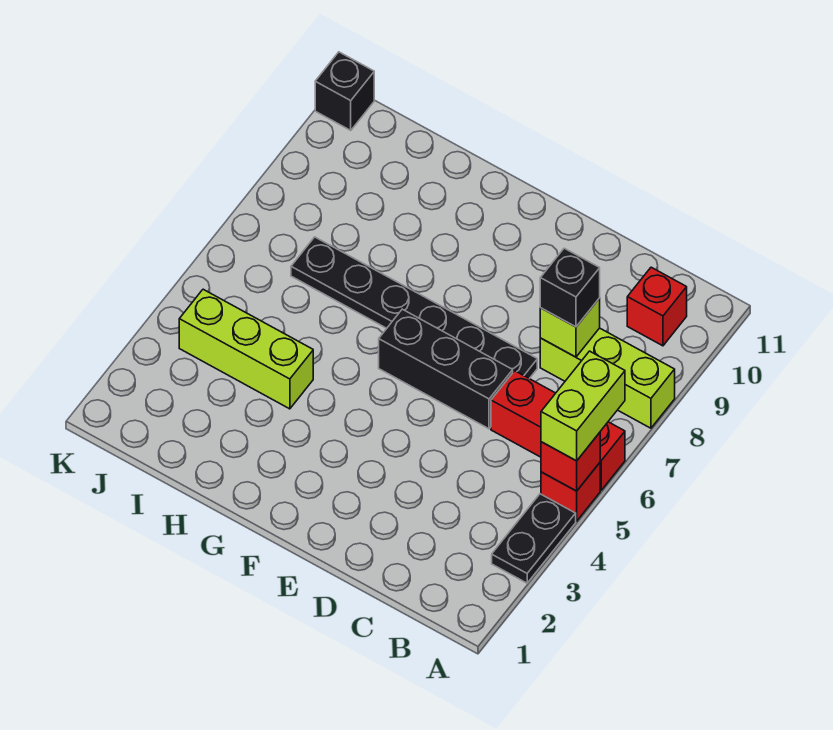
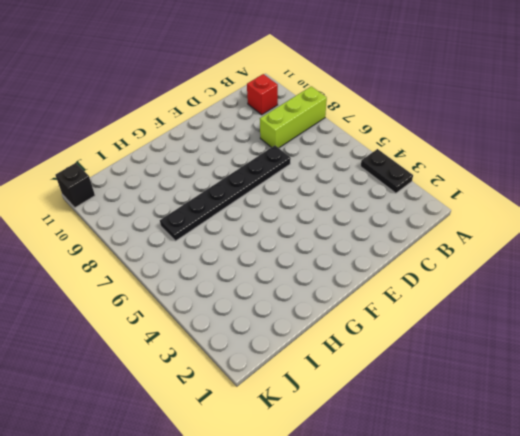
none -> red 1x1 brick [541,463,600,521]
none -> red 1x3 brick [491,371,625,490]
none -> black 1x3 brick [379,309,513,429]

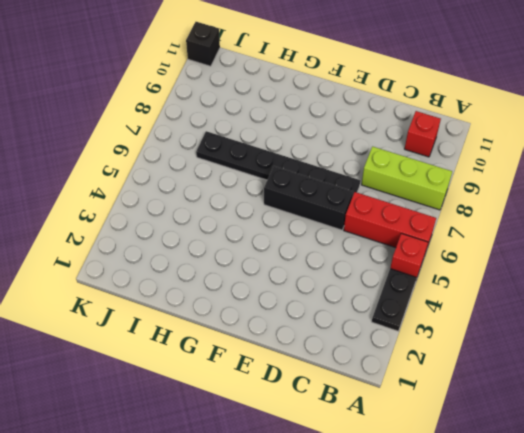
none -> lime 1x3 brick [179,289,313,409]
none -> red 1x1 brick [541,433,600,491]
none -> lime 1x1 brick [540,298,600,357]

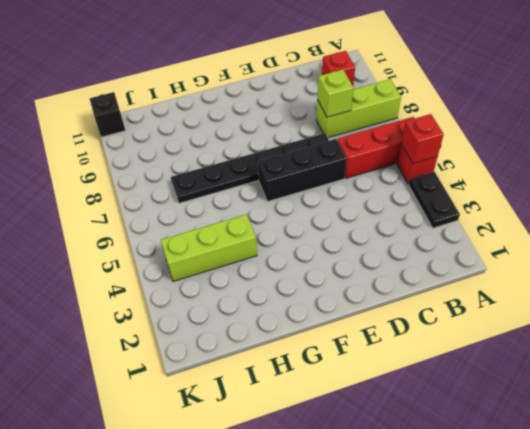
none -> lime 1x2 brick [541,351,625,461]
none -> black 1x1 brick [540,248,600,327]

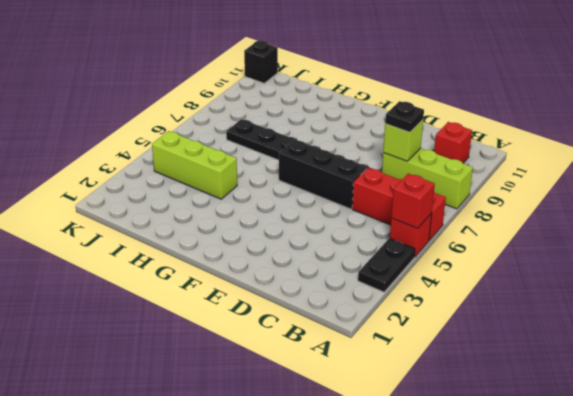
black 1x1 plate [385,101,424,132] -> black 1x1 brick [540,248,600,327]
none -> lime 1x2 brick [541,351,625,461]

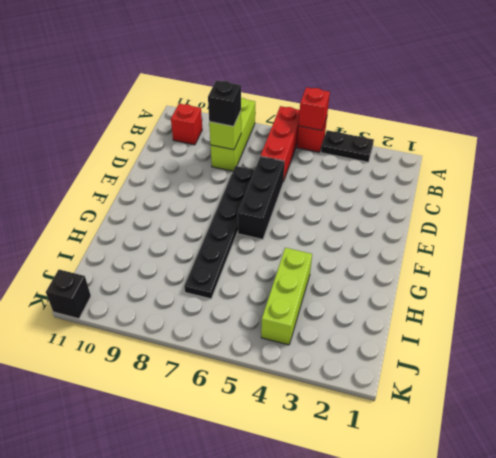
none -> lime 1x2 brick [541,351,625,461]

